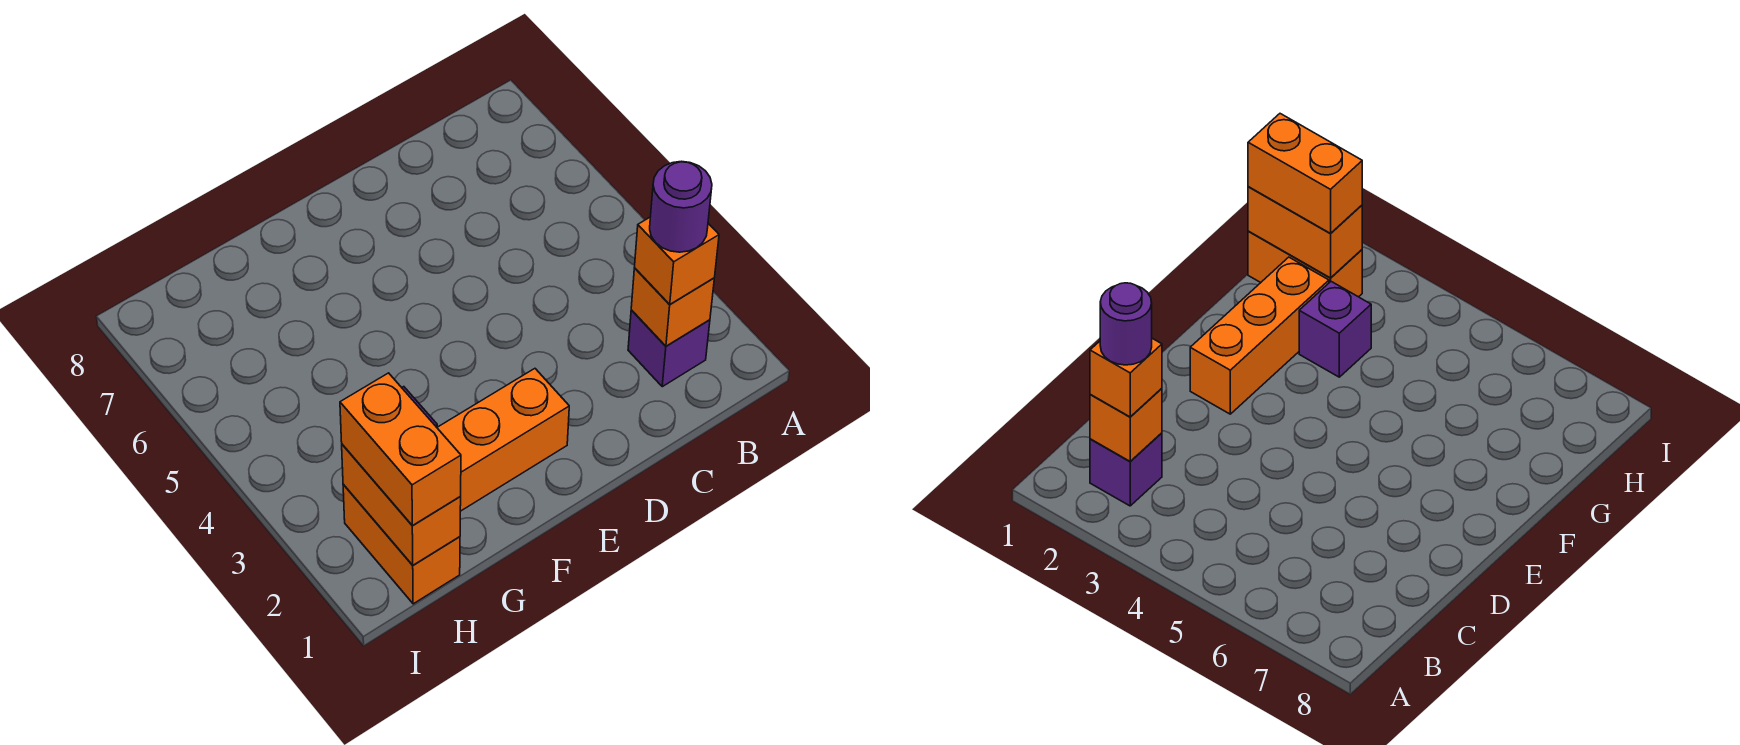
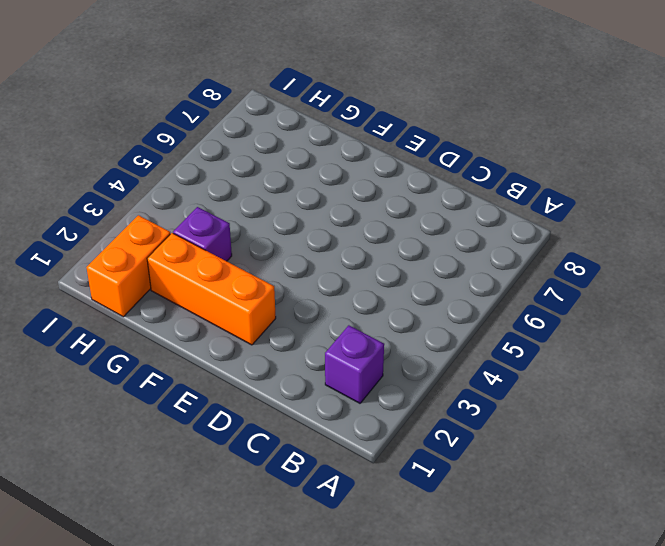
none -> orange 1x1 brick [631,268,714,346]
none -> orange 1x2 brick [342,445,461,565]

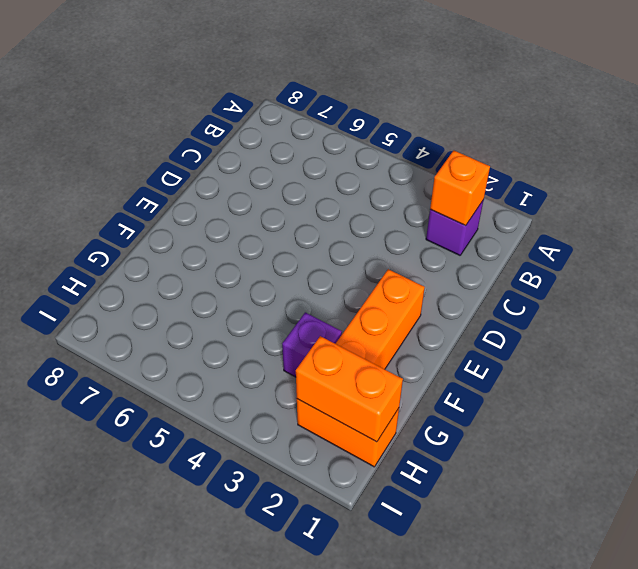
none -> orange 1x1 brick [634,217,719,304]
none -> orange 1x2 brick [340,373,461,526]

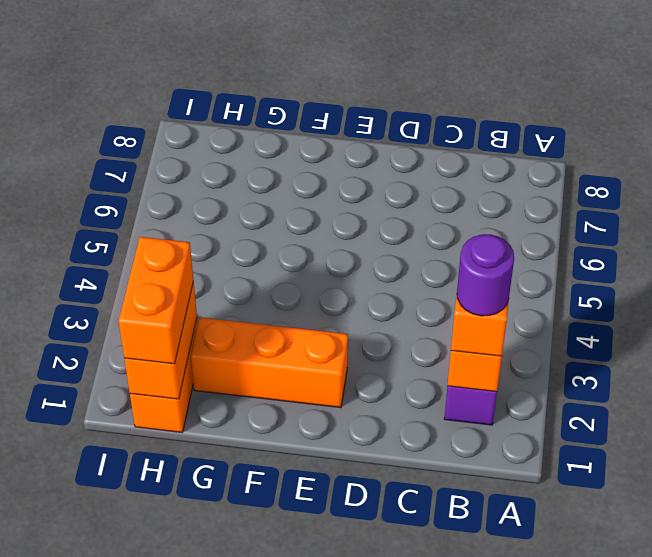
none -> purple 1x1 brick [1299,282,1371,377]

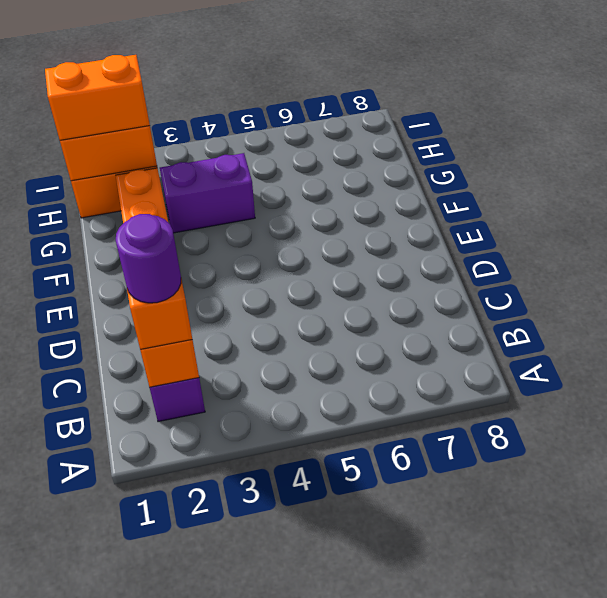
purple 1x2 brick [160,153,255,233] -> purple 1x1 brick [1299,282,1371,377]

